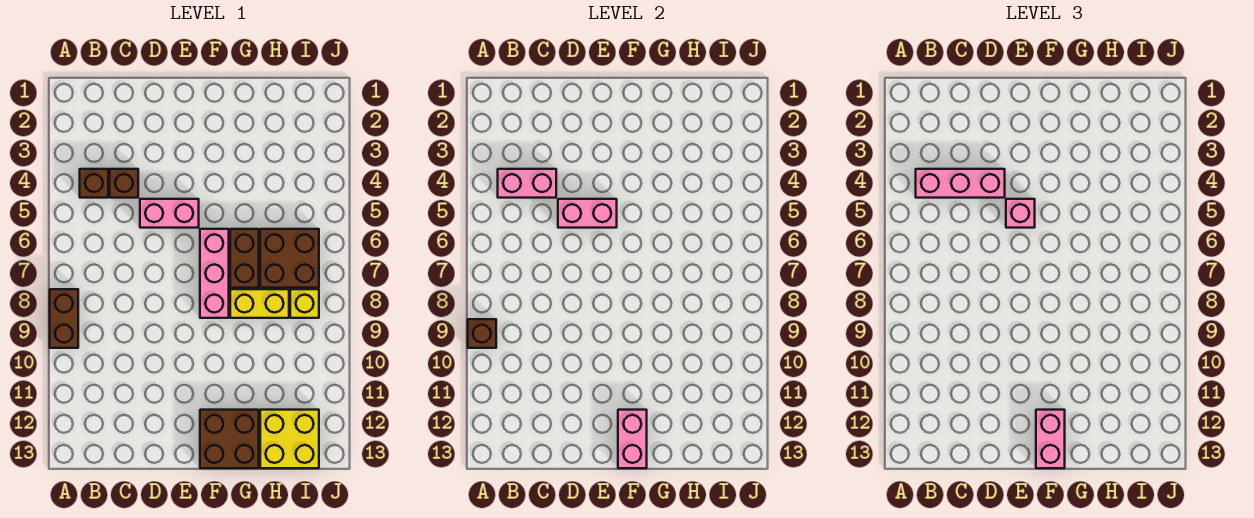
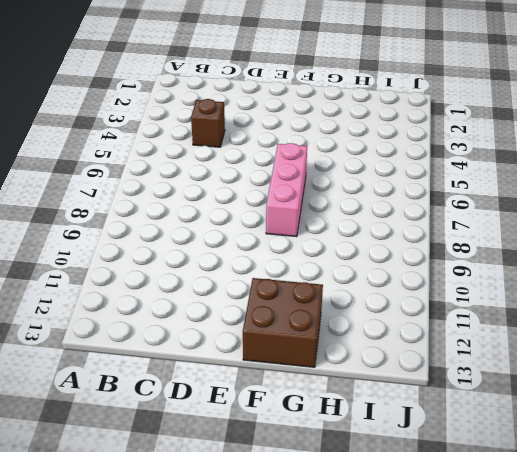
none -> brown 1x2 brick [50,289,78,348]
none -> brown 1x1 brick [80,169,108,198]
none -> pink 1x2 brick [140,199,199,228]

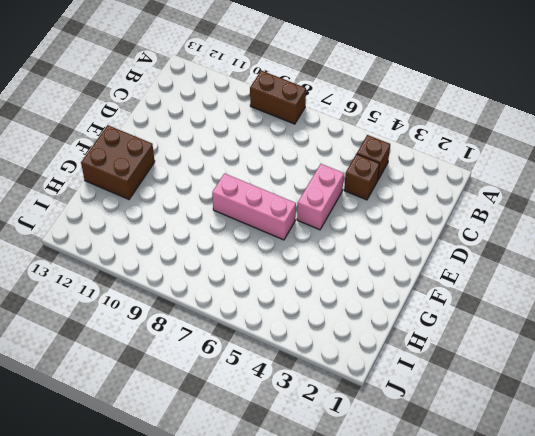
none -> brown 1x2 brick [230,229,259,288]
none -> yellow 1x2 brick [230,289,289,318]
none -> brown 2x2 brick [260,229,319,288]

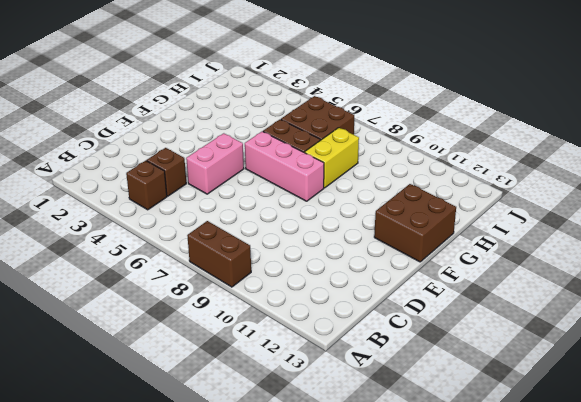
none -> yellow 2x2 brick [260,410,319,468]
none -> yellow 1x1 brick [290,289,319,318]
none -> brown 1x1 brick [468,319,496,348]

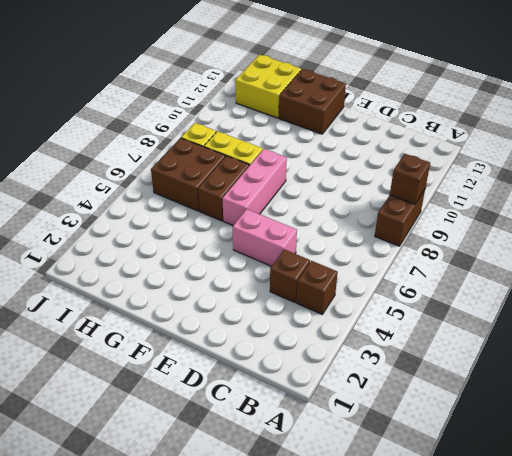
none -> pink 1x2 brick [498,169,556,198]
none -> pink 1x2 brick [558,199,617,228]
none -> pink 1x2 brick [618,410,647,468]

